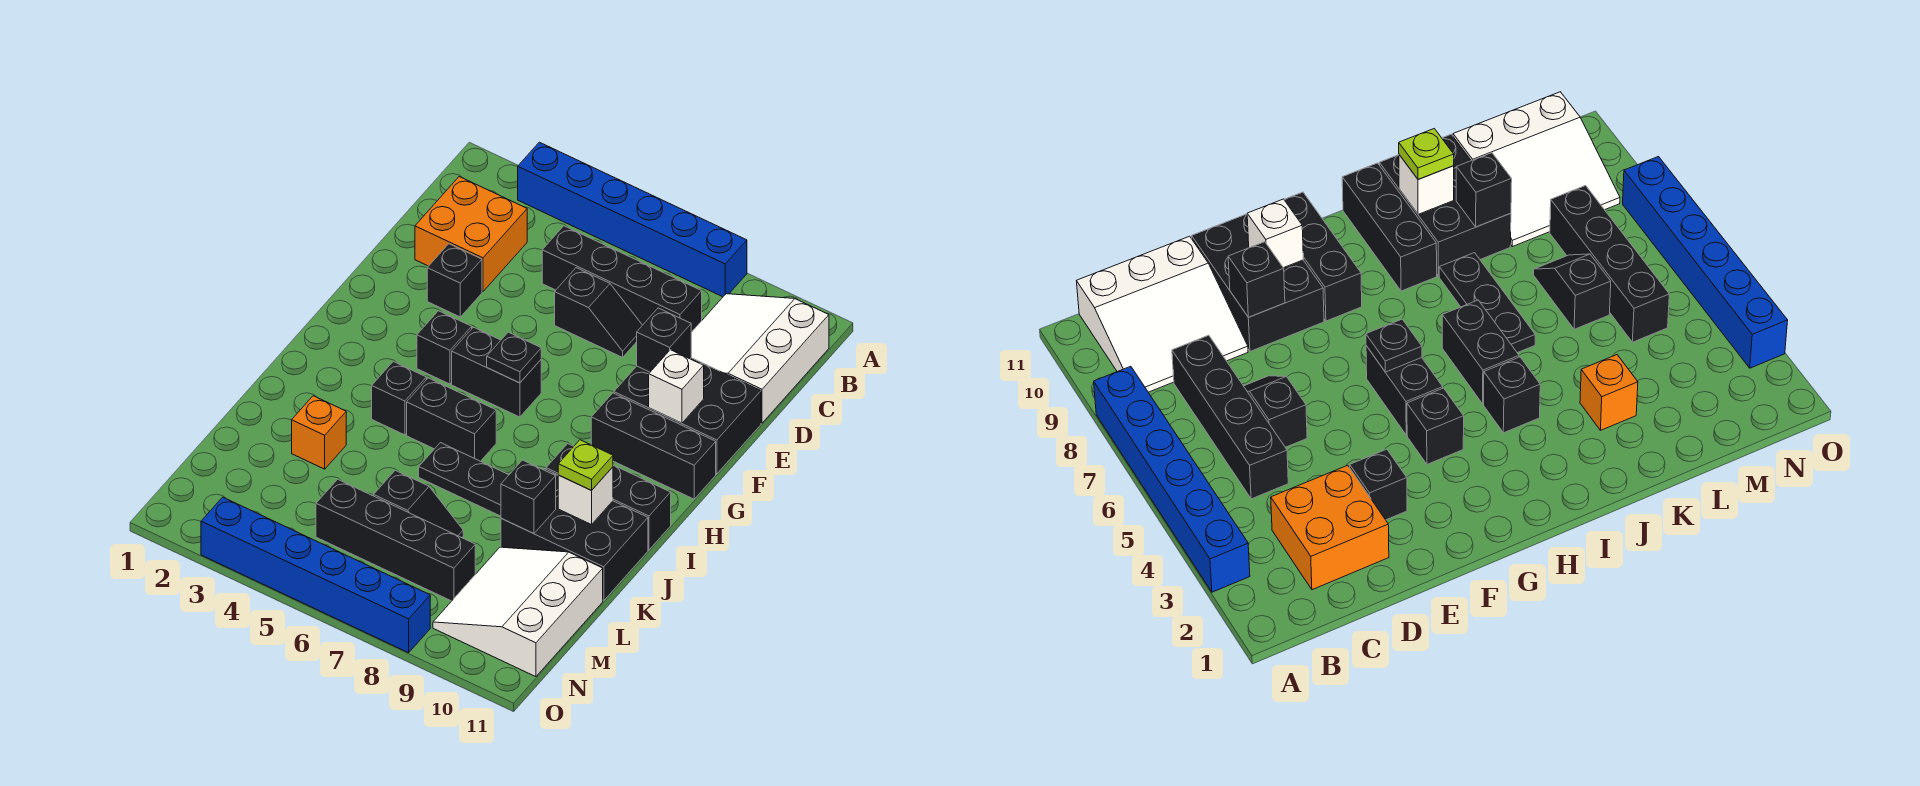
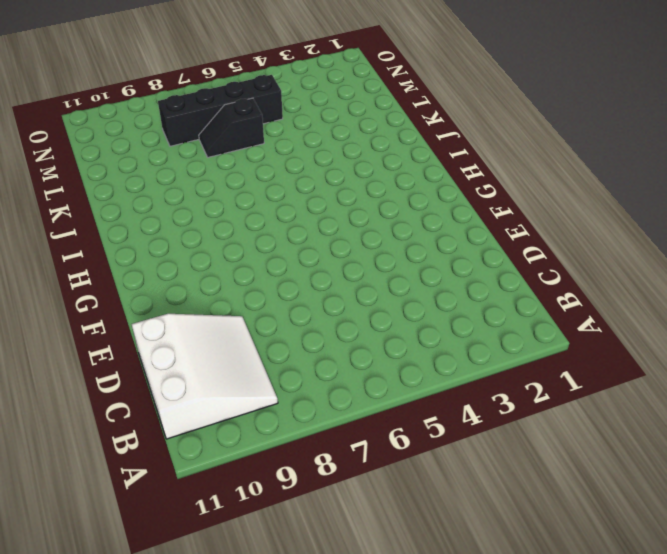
none -> blue 1x6 brick [518,142,747,297]
none -> orange 2x2 brick [415,177,527,292]
none -> black 1x4 brick [542,226,702,332]

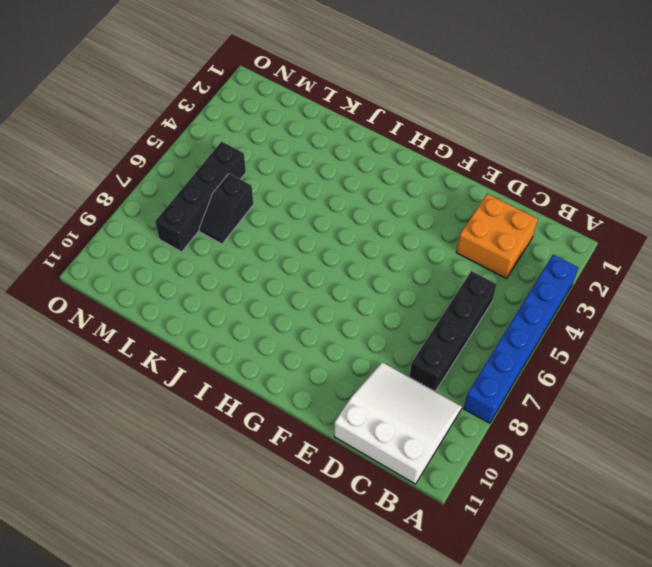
none -> black 1x2 slope [555,268,642,357]
none -> black 1x1 brick [427,244,482,317]
none -> black 2x3 brick [614,358,761,474]

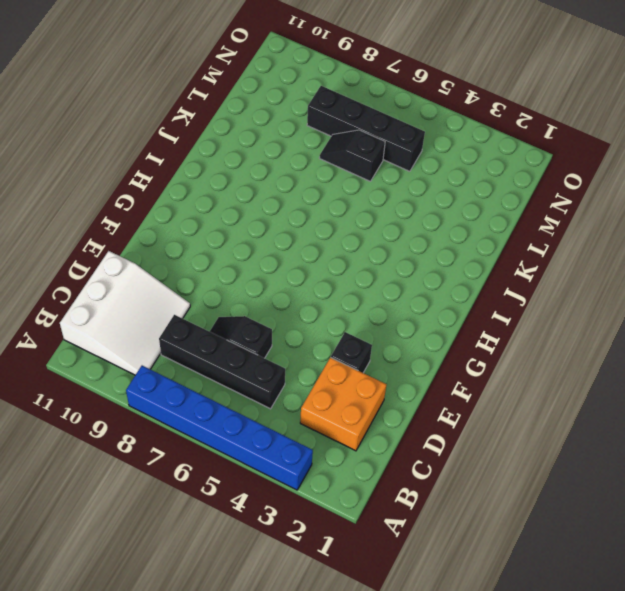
none -> black 2x3 brick [614,358,761,474]
none -> black 1x1 brick [417,311,472,384]
none -> black 1x2 brick [452,327,541,417]

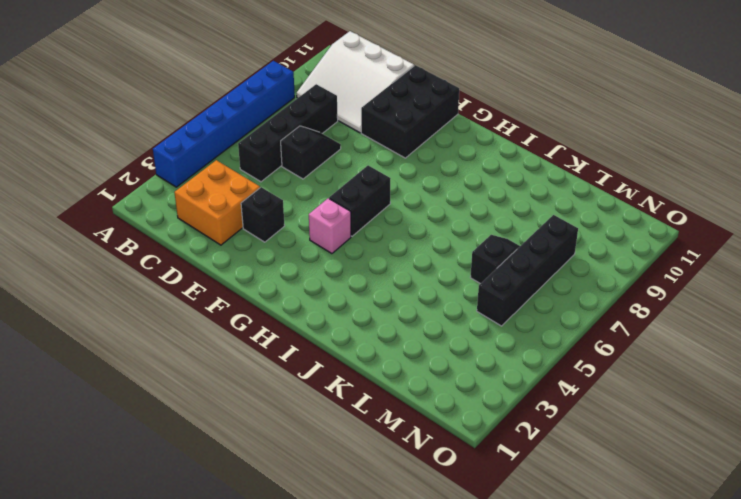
pink 1x1 brick [309,198,351,254] -> black 1x1 brick [417,311,472,384]
none -> black 1x3 brick [591,393,716,499]
none -> black 1x1 brick [372,362,426,435]
none -> black 1x2 brick [407,378,496,461]

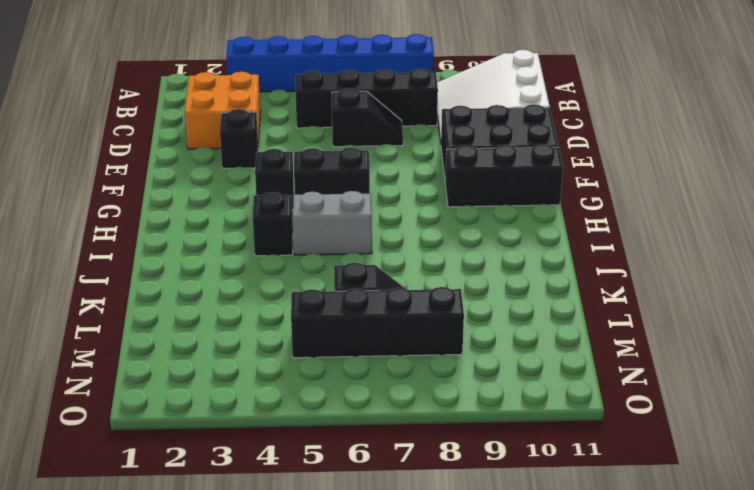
grey 1x2 brick [293,191,372,255] -> black 1x2 brick [407,378,496,461]
none -> black 1x3 brick [546,444,671,550]
none -> black 1x3 plate [419,443,509,516]
none -> black 2x3 brick [501,469,648,601]

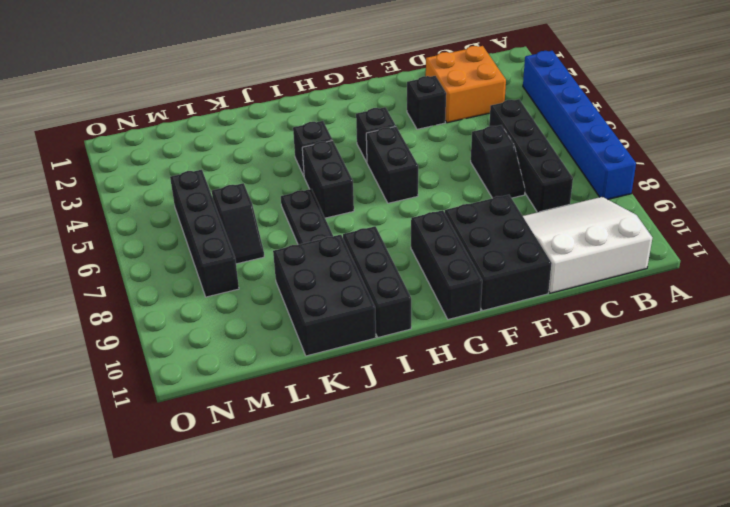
none -> orange 1x1 brick [292,396,346,469]
none -> white 3x3 slope [433,547,603,677]
none -> blue 1x6 brick [201,497,430,653]

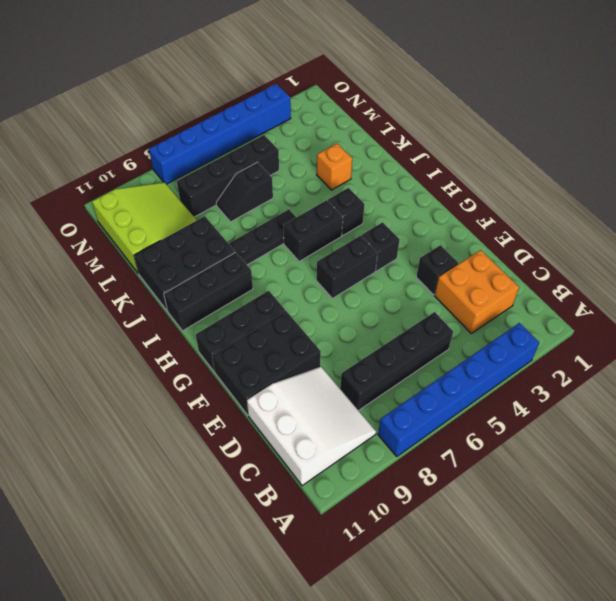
lime 3x3 slope [92,182,197,274] -> white 3x3 slope [433,547,603,677]
none -> black 1x2 slope [555,268,642,357]
none -> black 1x1 brick [637,308,691,372]
none -> white 1x1 brick [649,350,704,423]

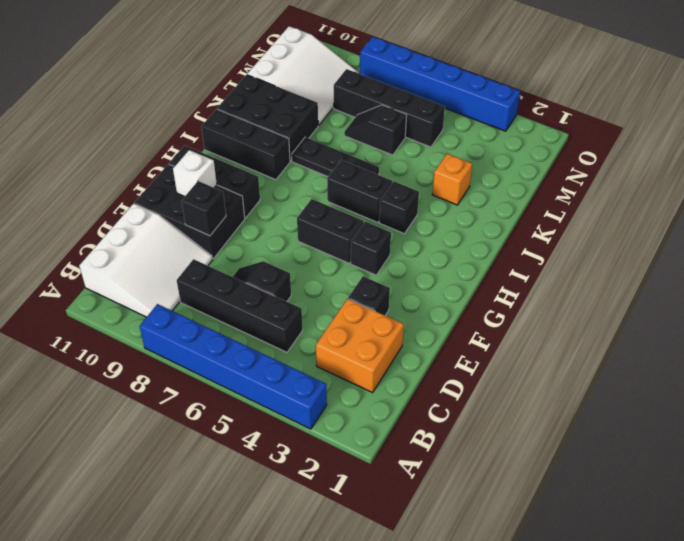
none -> black 1x1 plate [487,332,541,383]
none -> white 1x1 brick [558,467,613,525]
none -> black 1x1 brick [501,460,556,534]

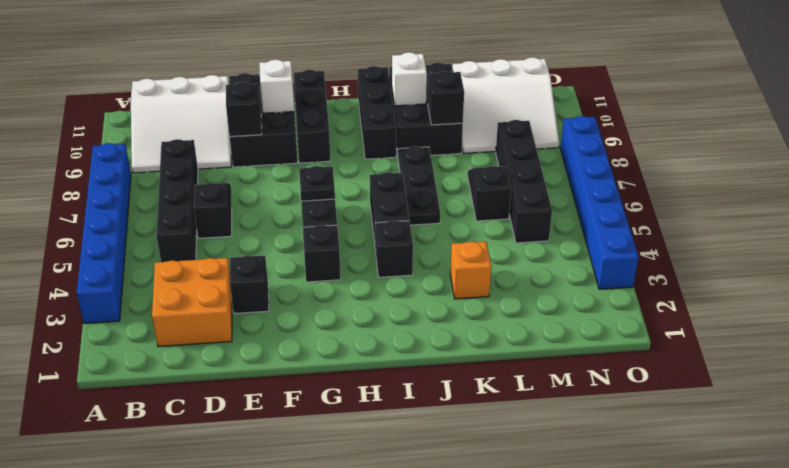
none -> lime 1x1 plate [558,440,613,490]

